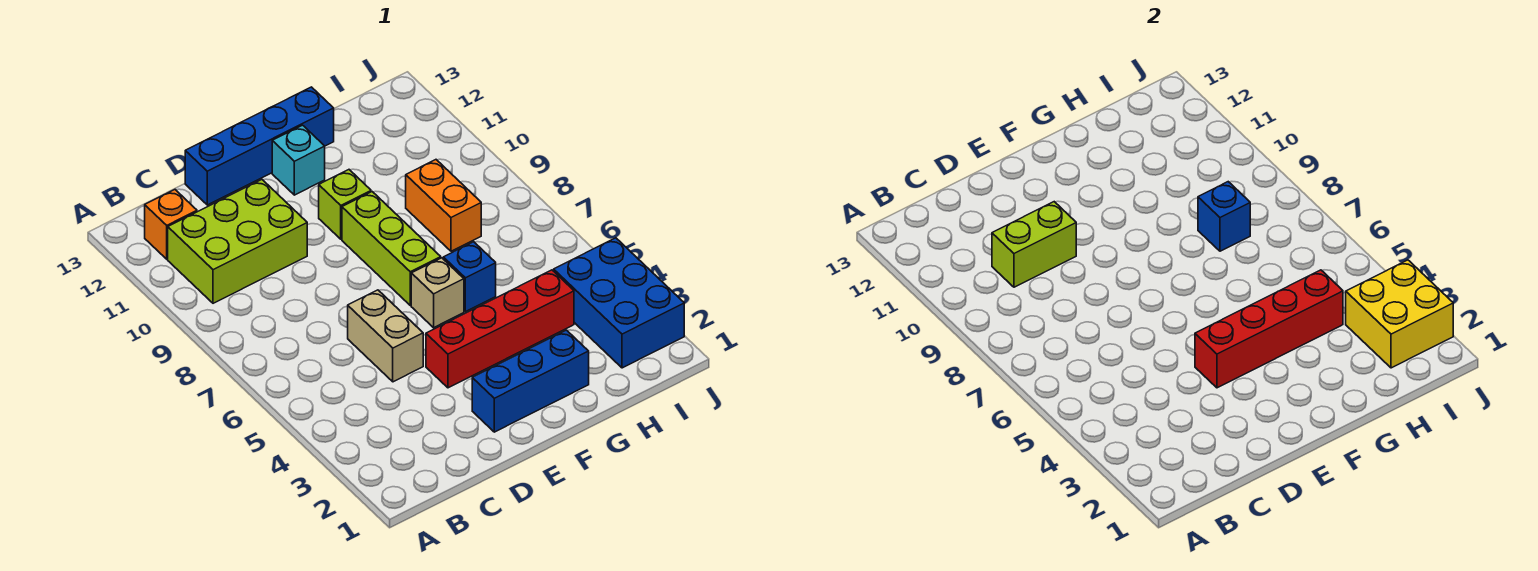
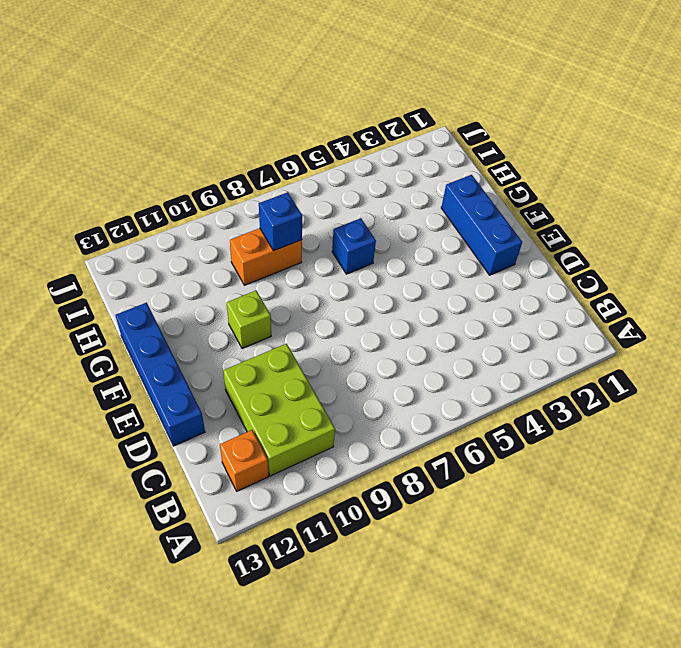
none -> tan 1x2 brick [348,290,423,382]
none -> red 1x4 brick [426,270,574,388]
none -> tan 1x1 brick [411,258,464,328]

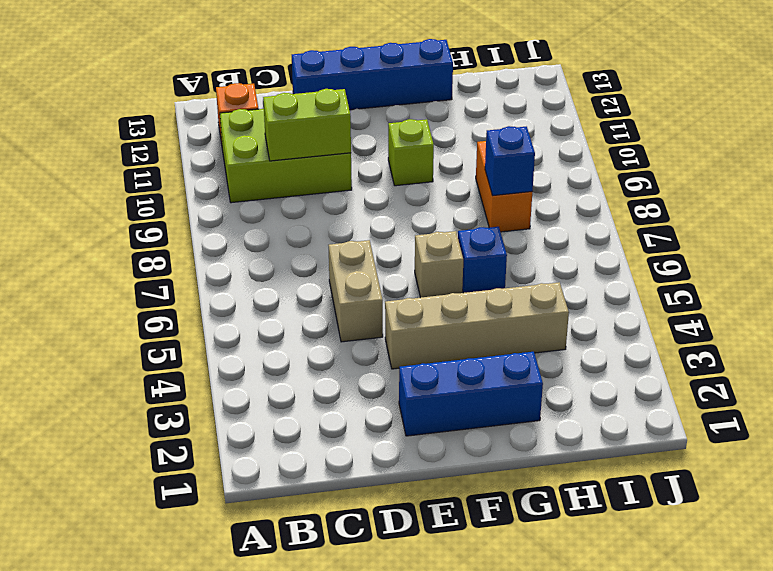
tan 1x4 brick [385,282,569,369] -> red 1x4 brick [426,270,574,388]
none -> lime 1x3 brick [342,192,441,305]
none -> cyan 1x1 brick [272,125,325,195]
none -> blue 2x3 brick [554,238,684,368]

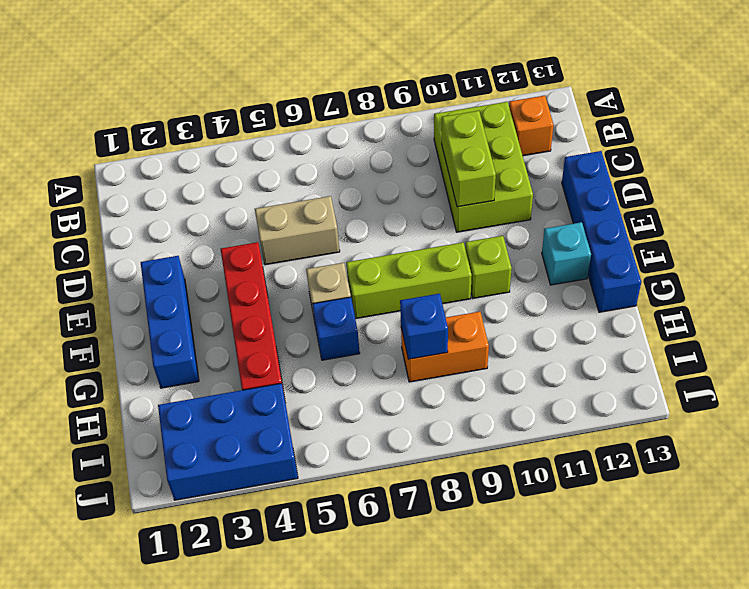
none -> red 1x4 brick [1195,270,1343,388]
none -> yellow 2x2 brick [1346,260,1453,368]

